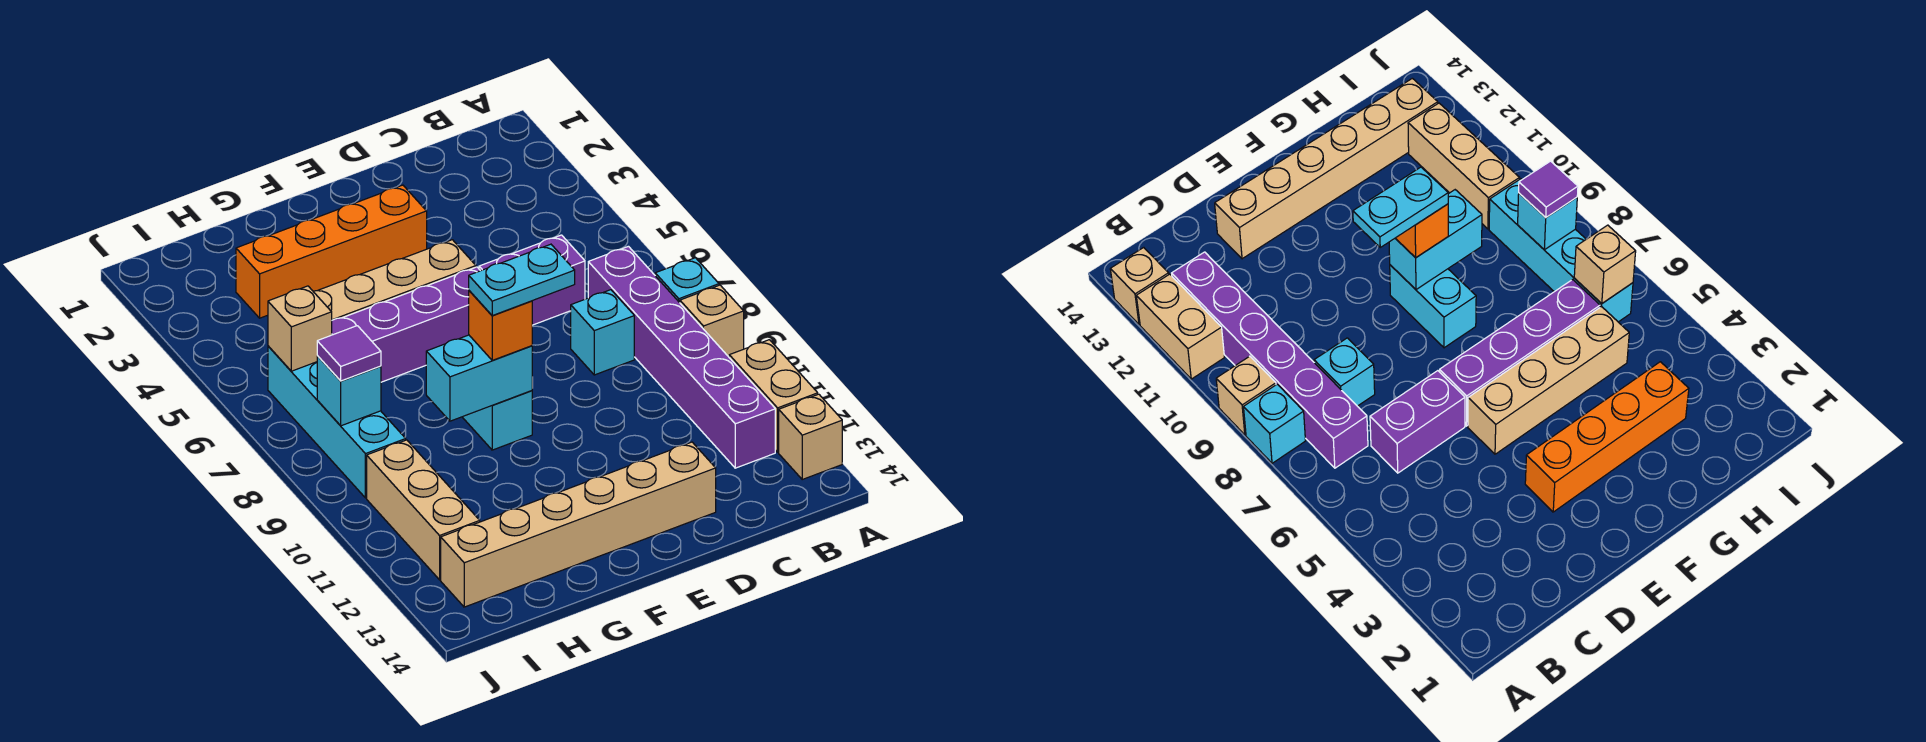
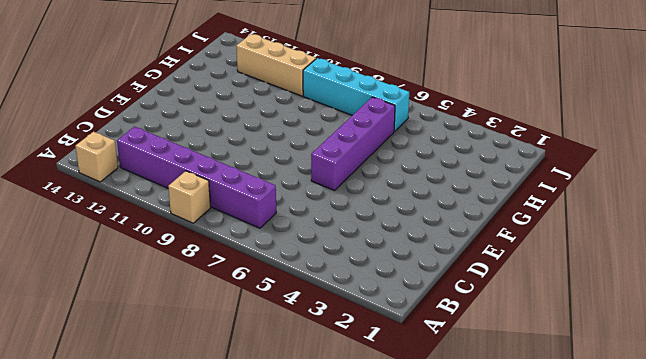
none -> cyan 1x1 brick [655,258,719,303]
none -> tan 1x2 brick [729,340,818,452]
none -> purple 1x2 brick [479,235,585,325]

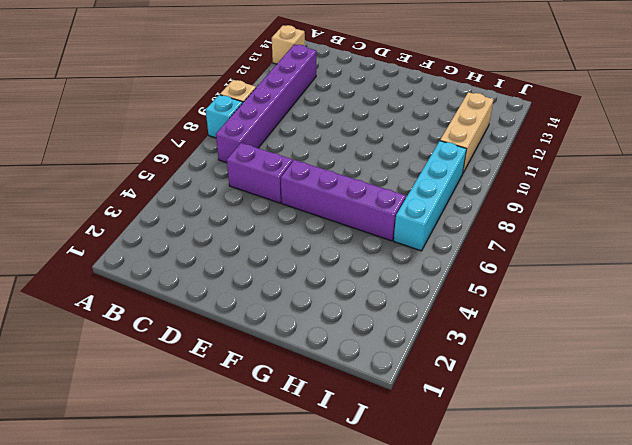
none -> tan 1x2 brick [729,340,818,452]
none -> cyan 1x1 brick [571,290,634,375]
none -> tan 1x6 brick [441,442,716,607]

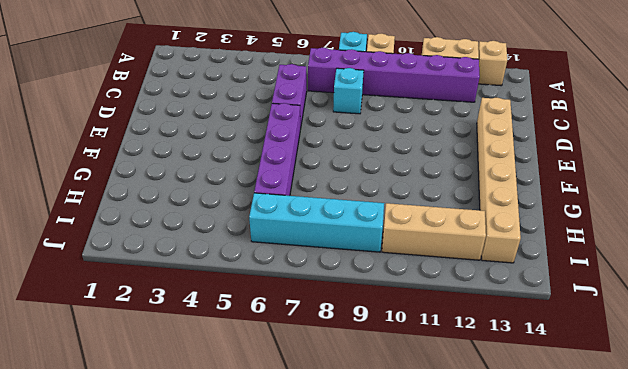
none -> orange 1x4 brick [236,185,427,318]
none -> tan 1x4 brick [313,240,476,320]
none -> cyan 1x2 brick [463,391,532,450]

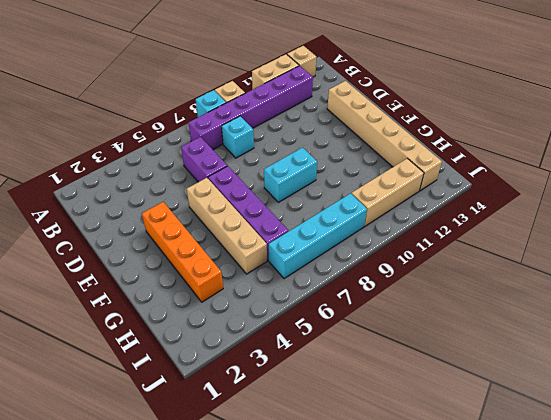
none -> cyan 1x2 brick [426,335,532,421]
none -> tan 1x1 brick [268,286,332,371]
none -> cyan 1x1 brick [317,356,381,426]

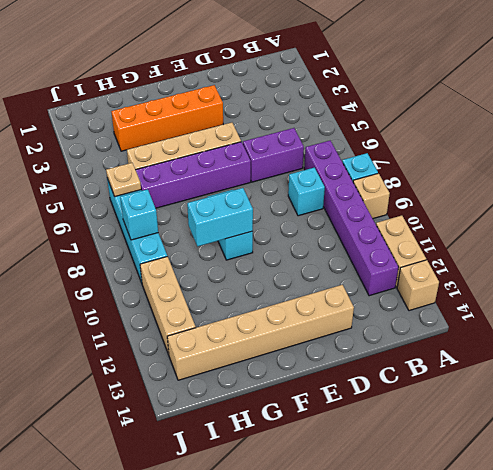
tan 1x1 plate [106,163,141,196] -> tan 1x1 brick [268,286,332,371]
none -> orange 1x1 brick [469,291,532,360]
none -> purple 1x1 tile [317,326,381,381]
none -> cyan 1x2 plate [469,244,575,316]

